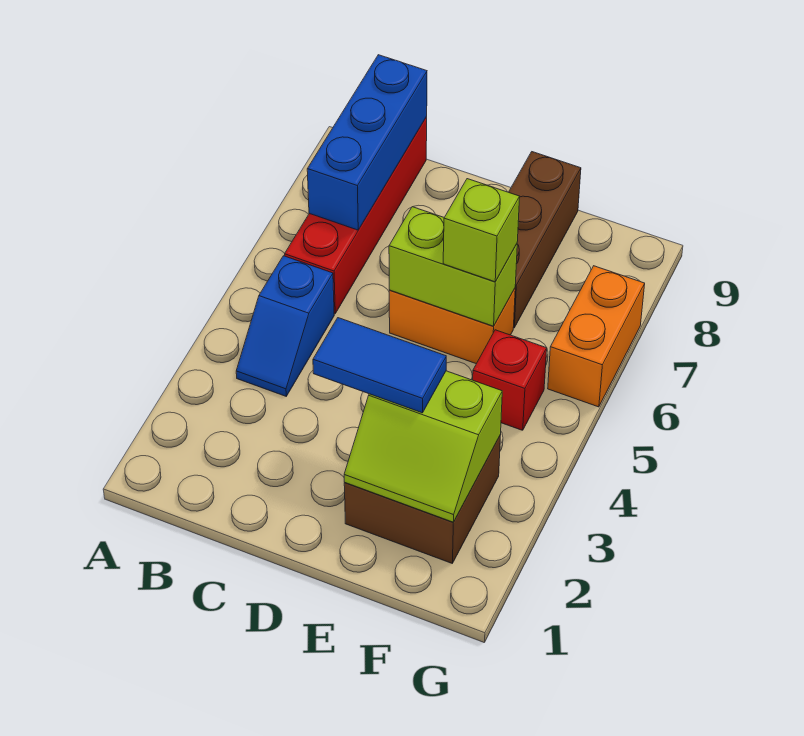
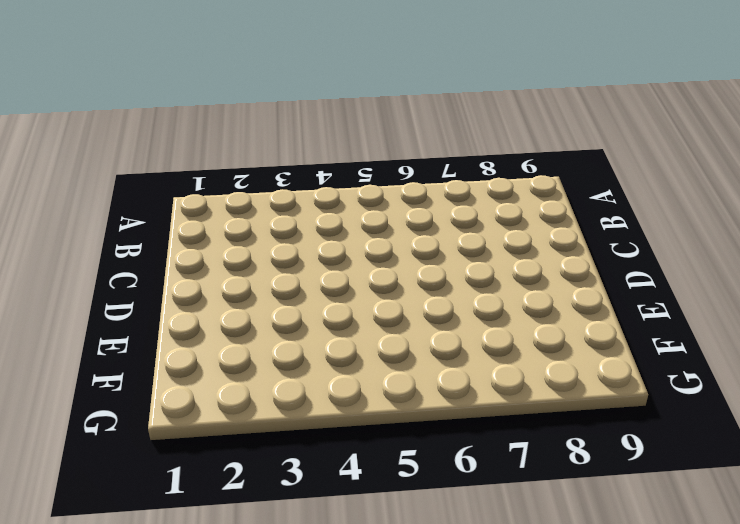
none -> blue 1x2 slope [236,256,334,396]
none -> red 1x4 brick [285,117,427,314]
none -> orange 1x2 brick [389,289,515,364]

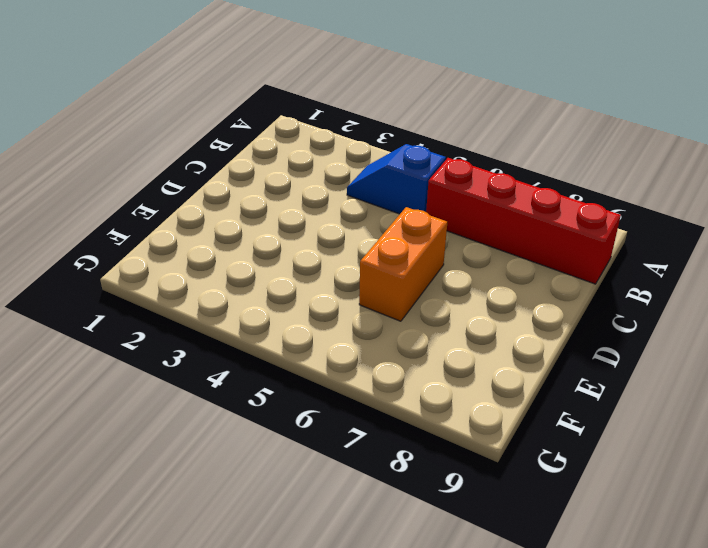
none -> brown 2x2 brick [344,436,500,563]
none -> brown 1x3 brick [509,152,581,328]
none -> red 1x1 brick [473,330,547,430]

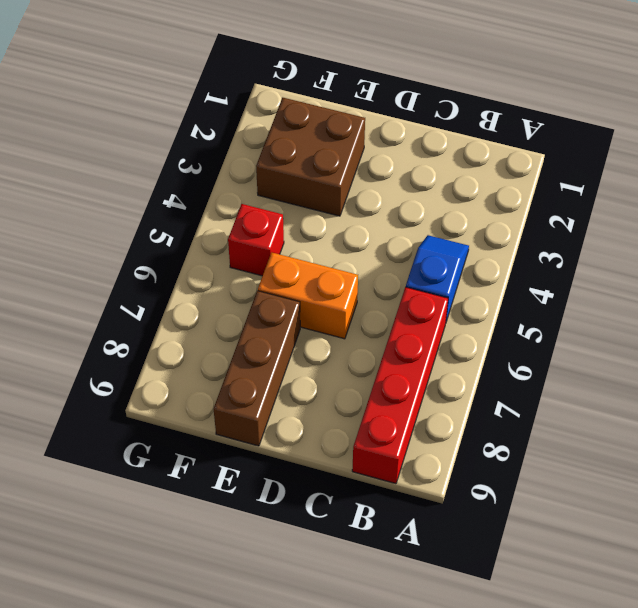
none -> orange 1x2 brick [548,266,645,407]
none -> blue 1x3 brick [307,55,427,230]
none -> lime 1x2 brick [389,207,517,326]

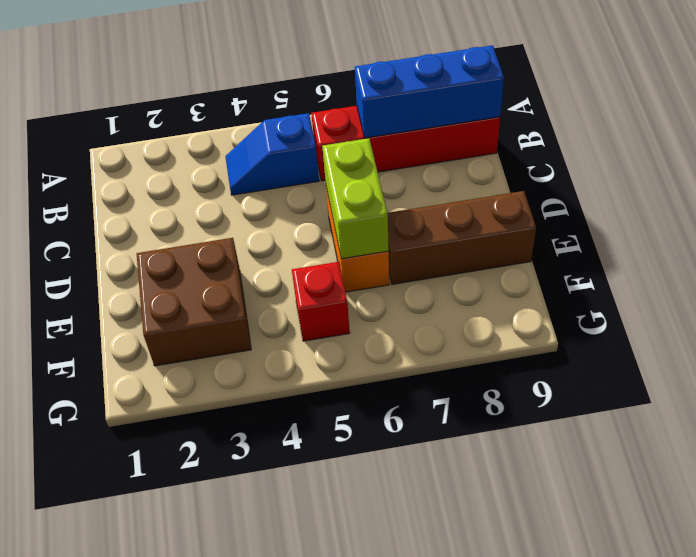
none -> orange 1x2 brick [548,266,645,407]
none -> lime 2x2 slope [344,371,502,522]
none -> blue 1x2 tile [313,318,446,413]

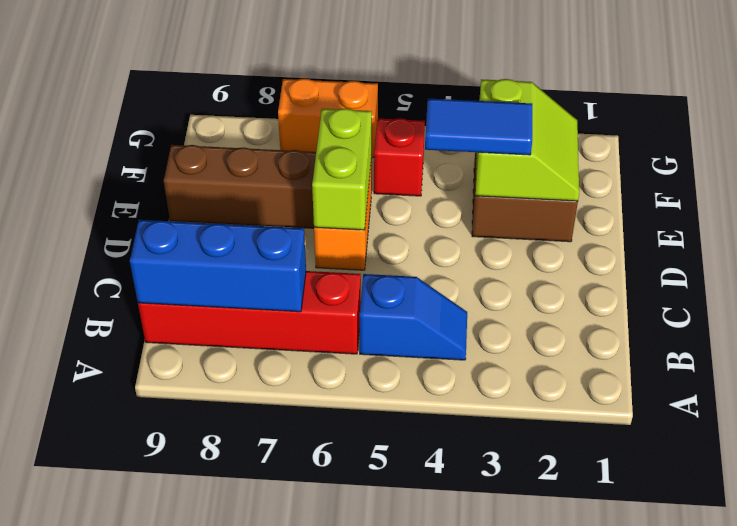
blue 1x2 tile [425,99,532,155] -> blue 1x2 tile turned to [313,318,446,413]
none -> lime 1x1 brick [443,179,520,282]

